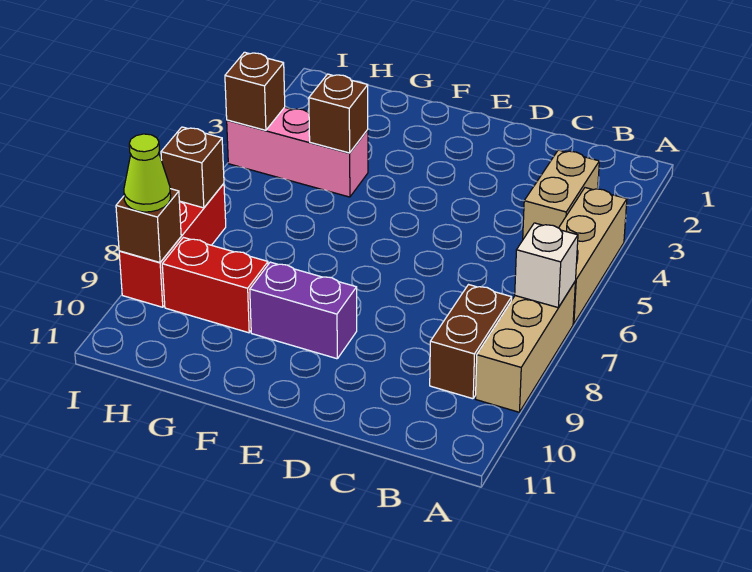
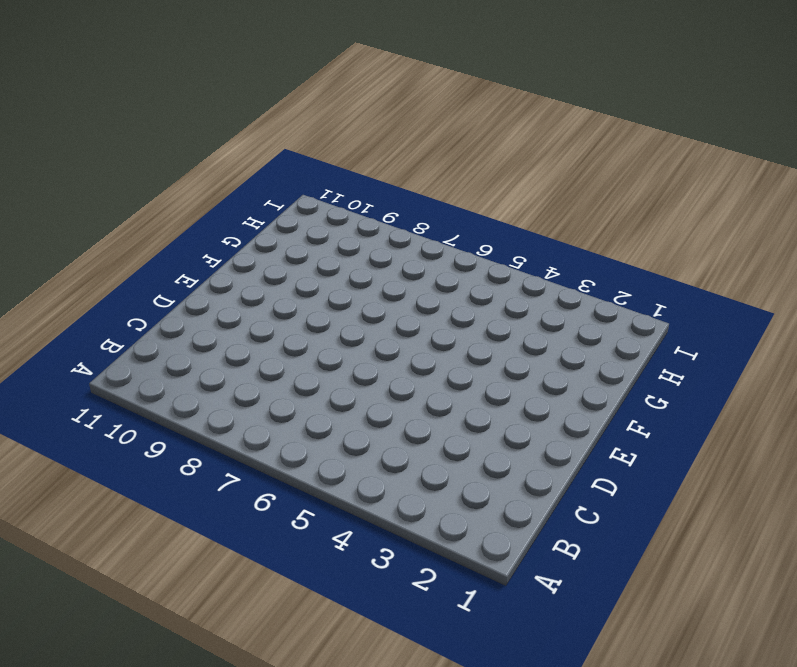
none -> tan 1x3 brick [559,188,627,324]
none -> tan 1x3 brick [476,282,575,412]
none -> tan 1x2 brick [523,150,599,239]

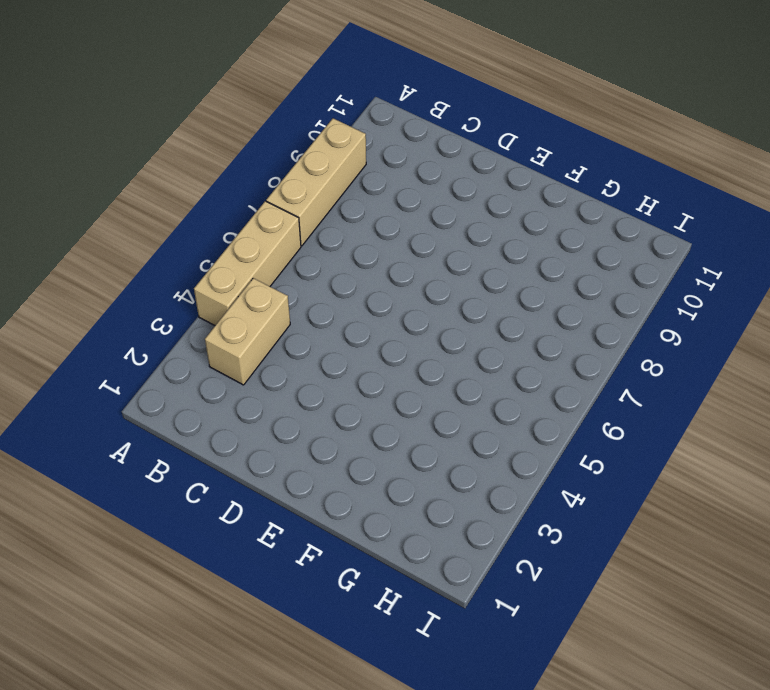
none -> brown 1x2 brick [430,285,512,399]
none -> purple 1x2 brick [250,262,357,359]
none -> pink 1x3 brick [227,107,368,197]

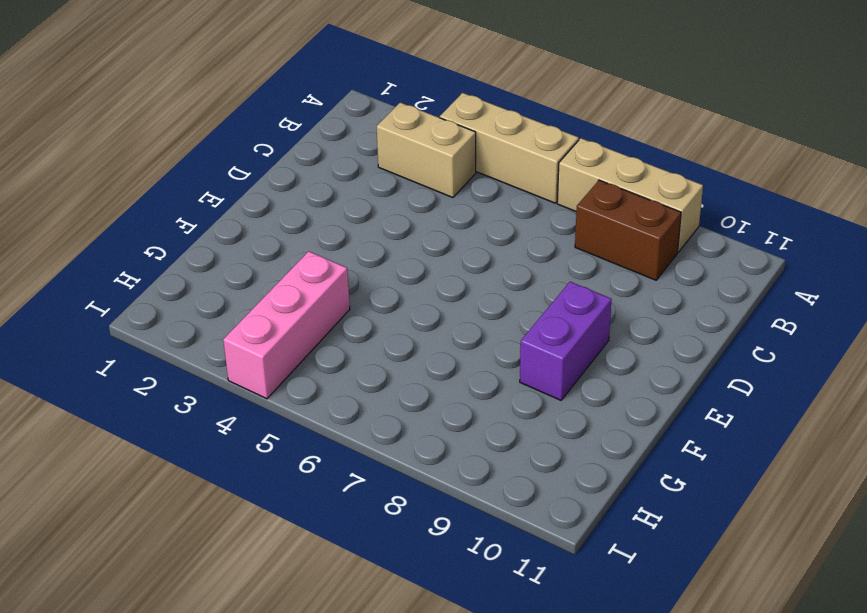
none -> red 1x2 brick [162,238,268,333]
none -> red 1x3 brick [119,184,226,307]
none -> white 1x1 brick [515,223,578,307]

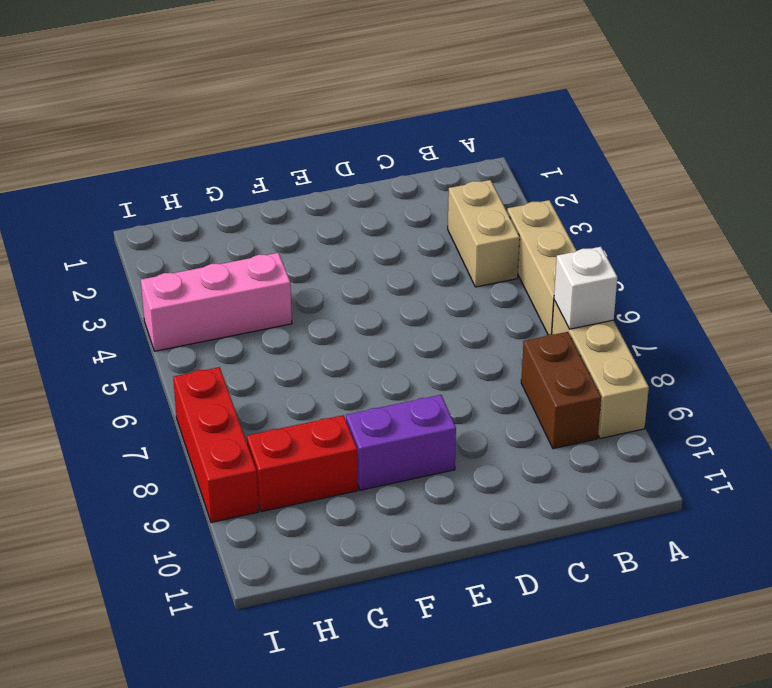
none -> brown 1x1 brick [309,74,368,153]
none -> brown 1x1 brick [225,52,285,130]
none -> brown 1x1 brick [161,127,224,208]

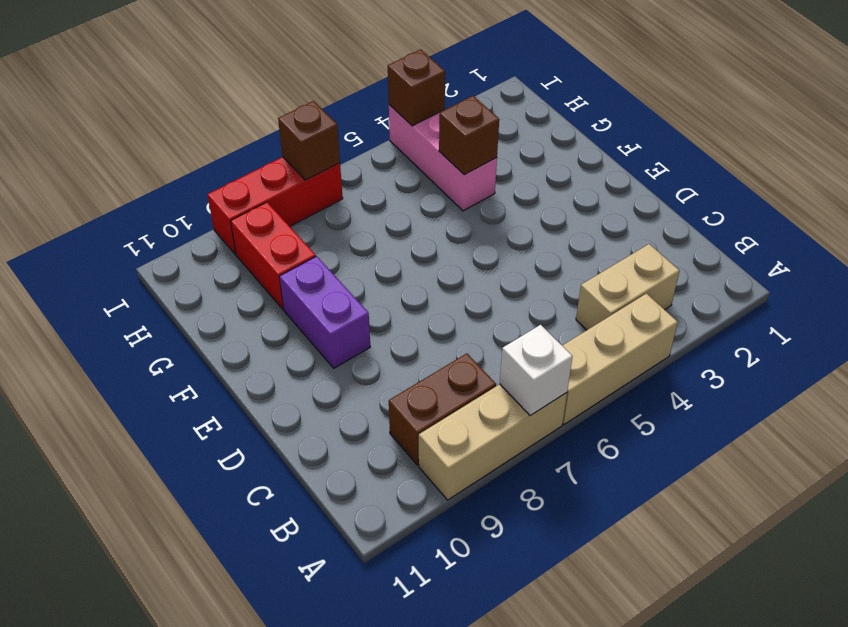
none -> brown 1x1 brick [116,189,181,262]
none -> lime 1x1 cone [124,134,171,212]

